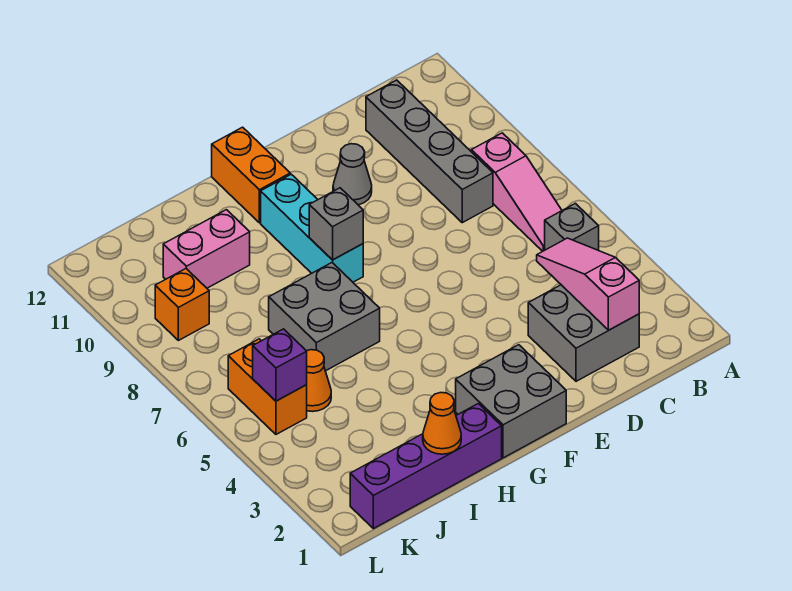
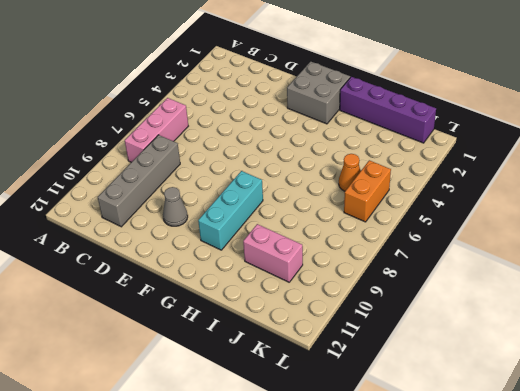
pink 1x3 brick [125,98,188,162] -> pink 1x3 slope [471,133,562,251]
none -> grey 1x1 brick [545,203,599,250]
none -> grey 2x2 brick [528,285,639,381]
none -> orange 1x2 brick [212,127,290,223]

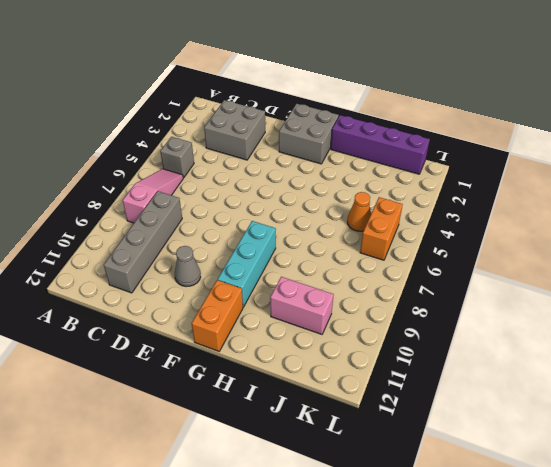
none -> grey 2x2 brick [269,263,380,371]
none -> orange 1x1 brick [155,269,209,341]
none -> pink 1x3 slope [537,238,639,330]

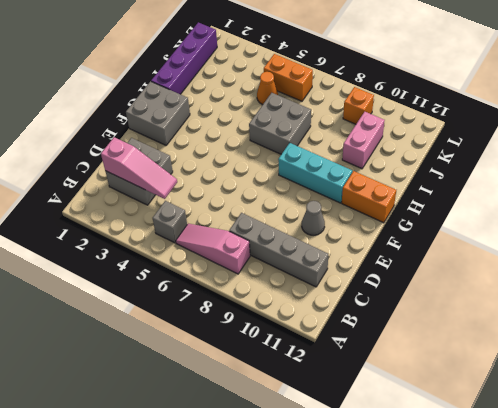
none -> grey 1x1 brick [309,188,363,260]
none -> orange 1x1 cone [423,393,461,454]
none -> purple 1x1 brick [253,329,307,401]

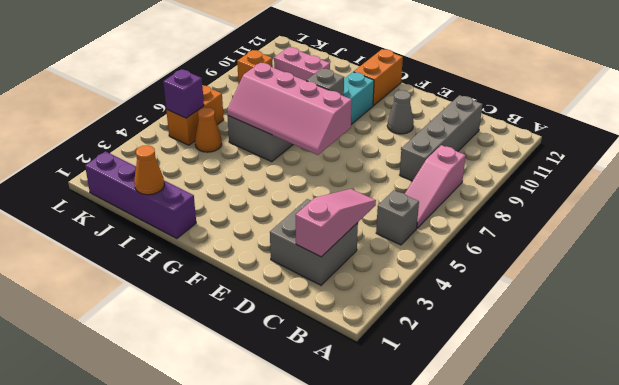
pink 2x4 slope [227,63,352,155] -> none
none -> grey 2x2 brick [456,345,566,458]

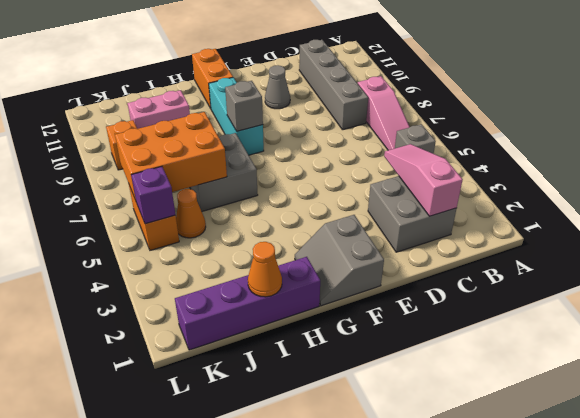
grey 2x2 slope [295,215,384,306] -> grey 2x2 brick [456,345,566,458]
orange 2x3 brick [115,112,227,200] -> none

